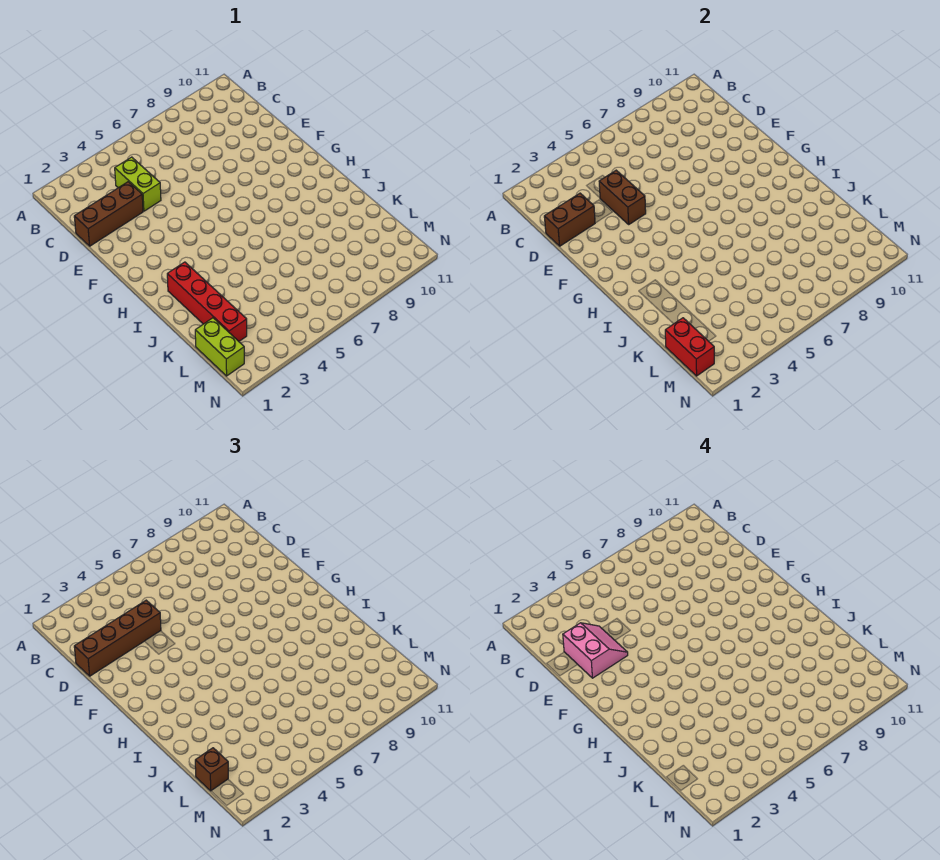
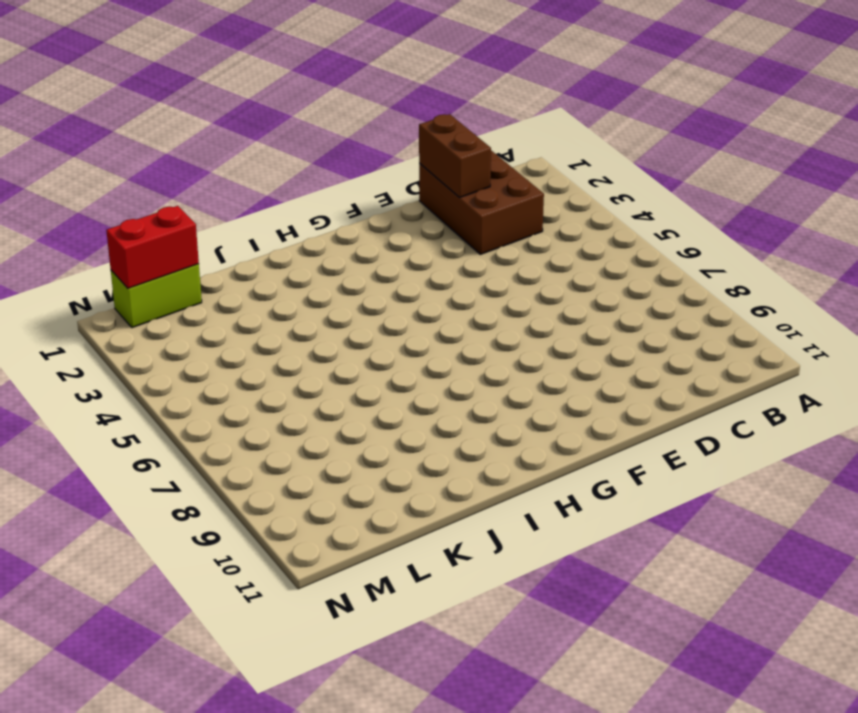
brown 2x3 brick [419,151,544,254] -> brown 1x3 brick [74,182,143,246]
none -> lime 1x2 brick [115,157,161,211]
none -> red 1x4 brick [167,262,247,341]

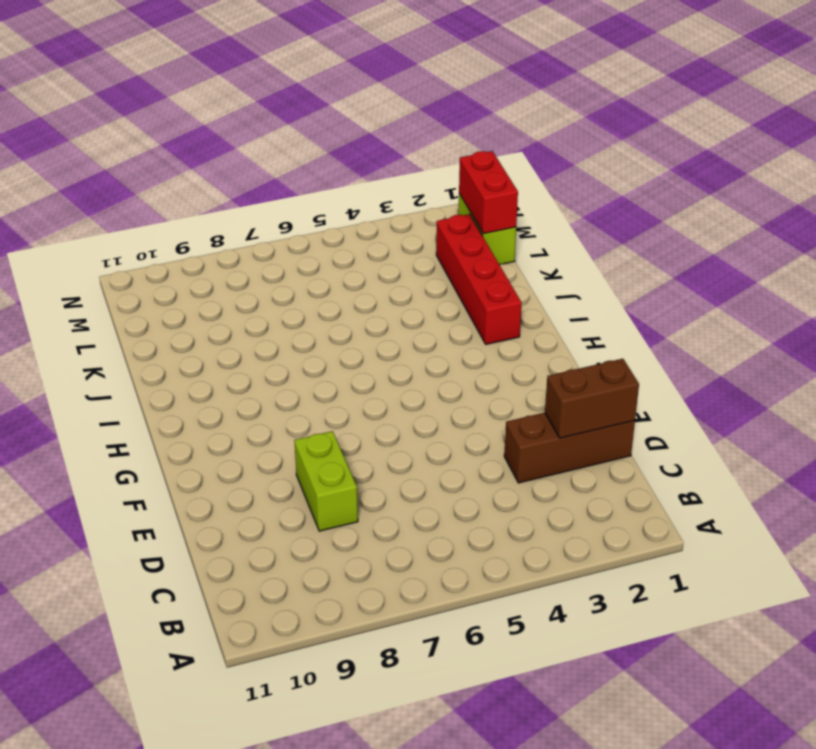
lime 1x2 brick [294,431,358,531] -> lime 1x2 brick moved to [115,157,161,211]
none -> brown 1x2 brick [599,170,646,224]
none -> brown 1x4 brick [74,600,161,676]

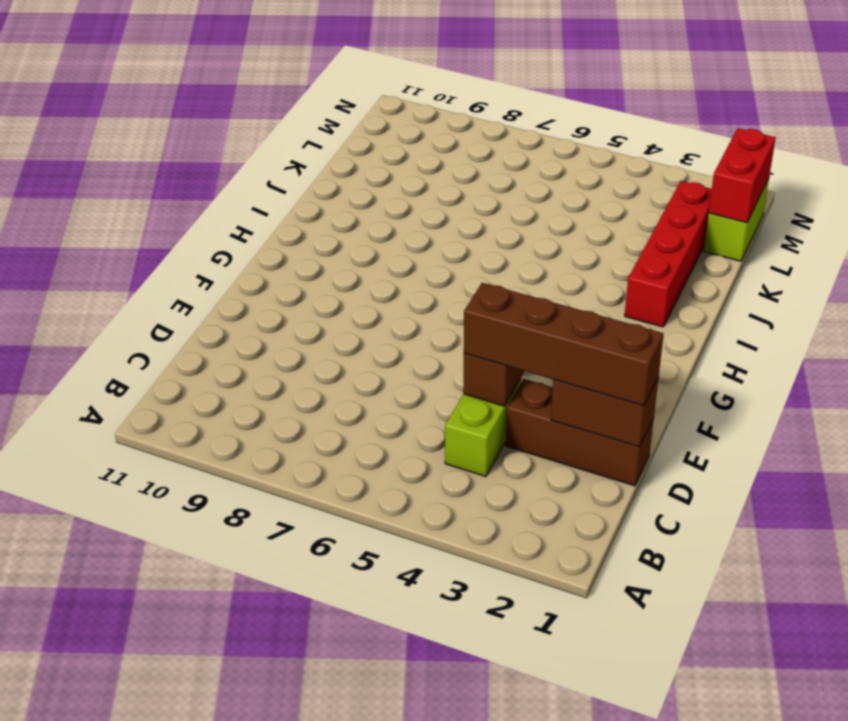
none -> brown 1x1 brick [195,748,228,791]
none -> pink 2x2 slope [563,623,628,678]

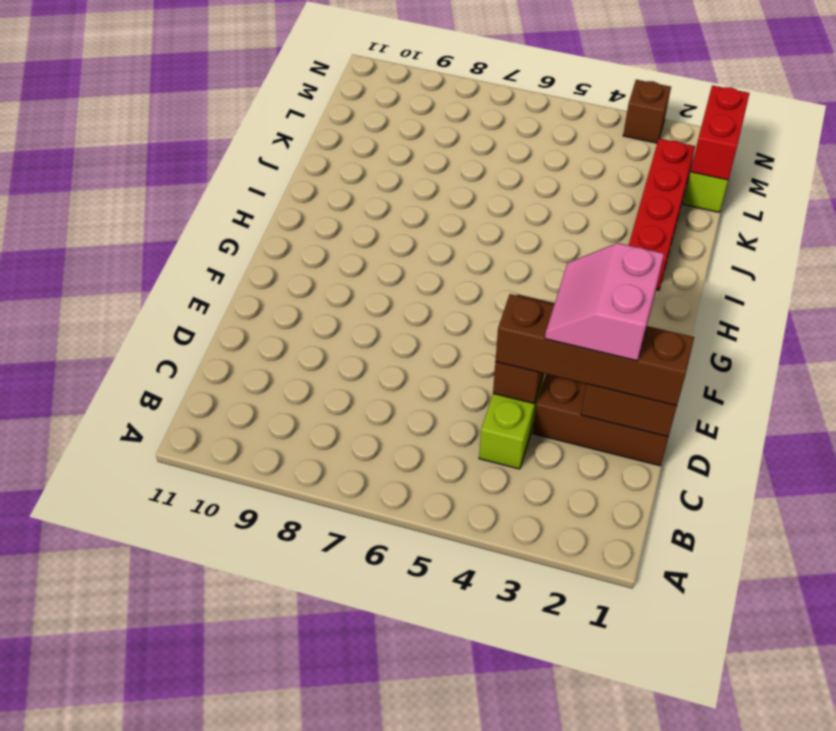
brown 1x1 brick [623,80,671,143] -> brown 1x1 brick moved to [195,748,228,791]

